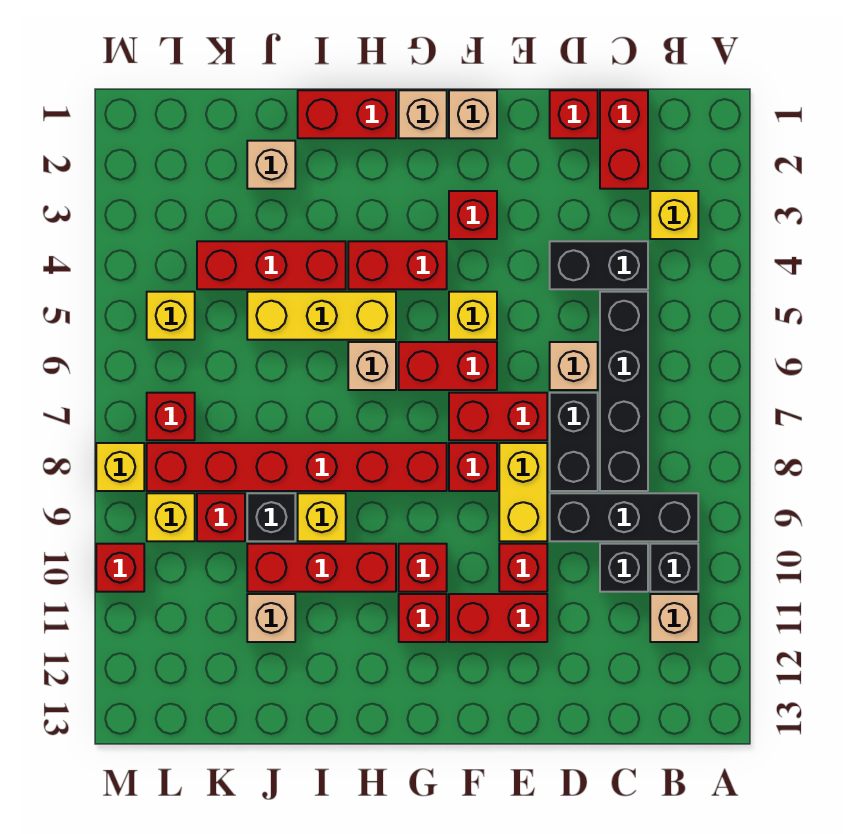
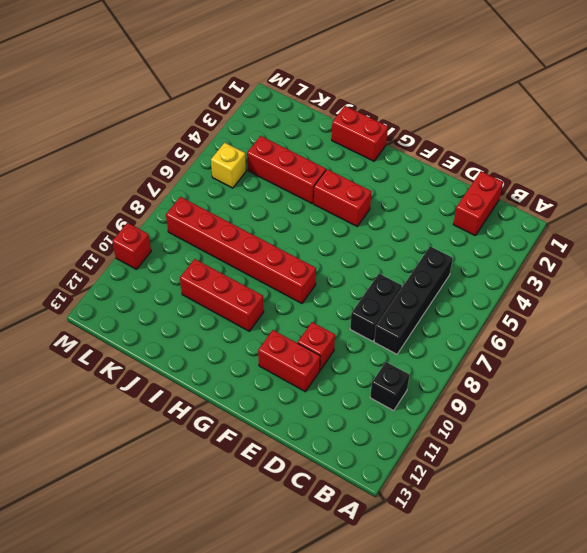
none -> yellow 1x1 brick [650,191,698,239]
none -> black 1x3 brick [550,493,698,541]
none -> tan 1x1 brick [650,594,698,642]
none -> black 1x2 brick [550,241,648,289]

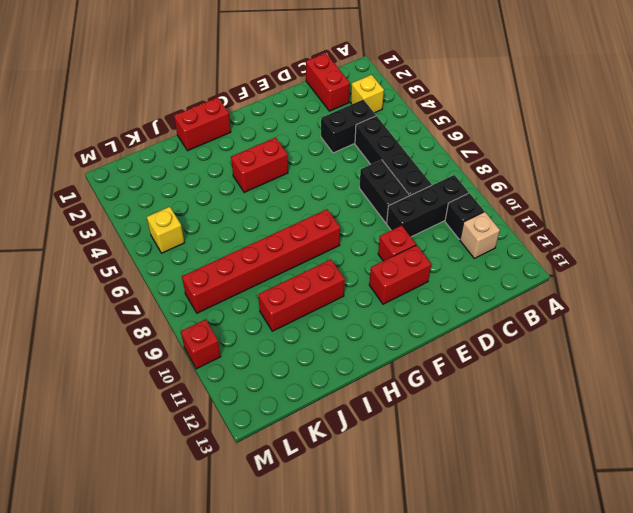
none -> black 1x1 brick [600,544,648,592]
none -> red 1x1 brick [550,90,598,138]
none -> tan 1x1 brick [550,342,598,390]
none -> red 1x2 brick [449,393,547,440]

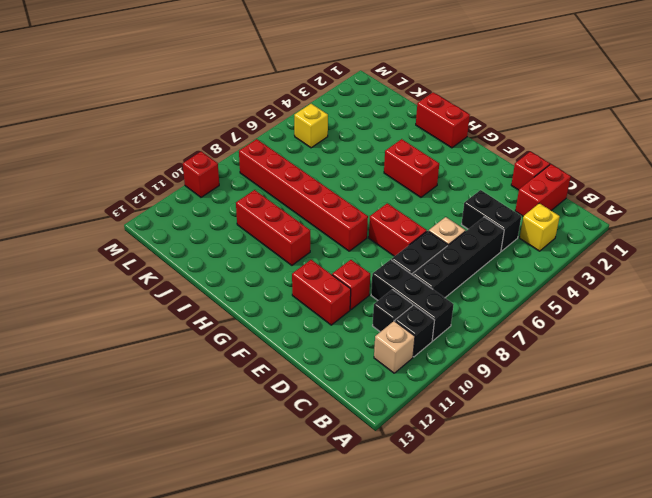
none -> yellow 1x2 brick [499,443,547,541]
none -> tan 1x1 brick [449,90,497,138]
none -> red 1x1 brick [449,191,497,239]
none -> yellow 1x1 brick [449,292,497,340]

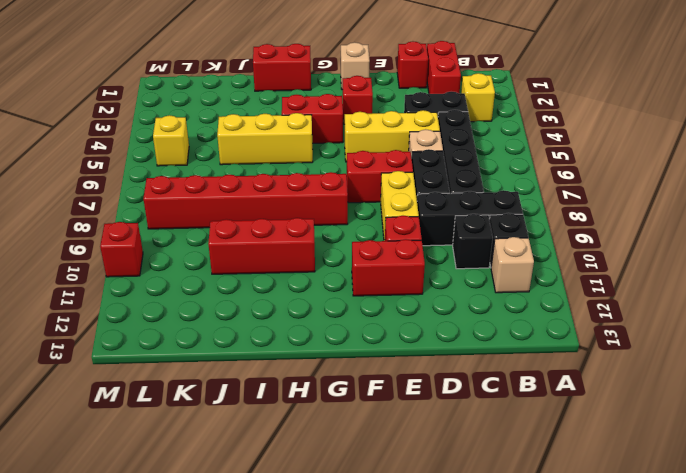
yellow 1x3 brick [345,110,440,162] -> yellow 1x1 brick [449,292,497,340]
none -> red 1x2 brick [399,342,497,390]
none -> red 1x1 brick [449,443,497,491]
none -> tan 1x1 brick [399,90,447,138]
none -> red 1x1 brick [399,544,447,592]

